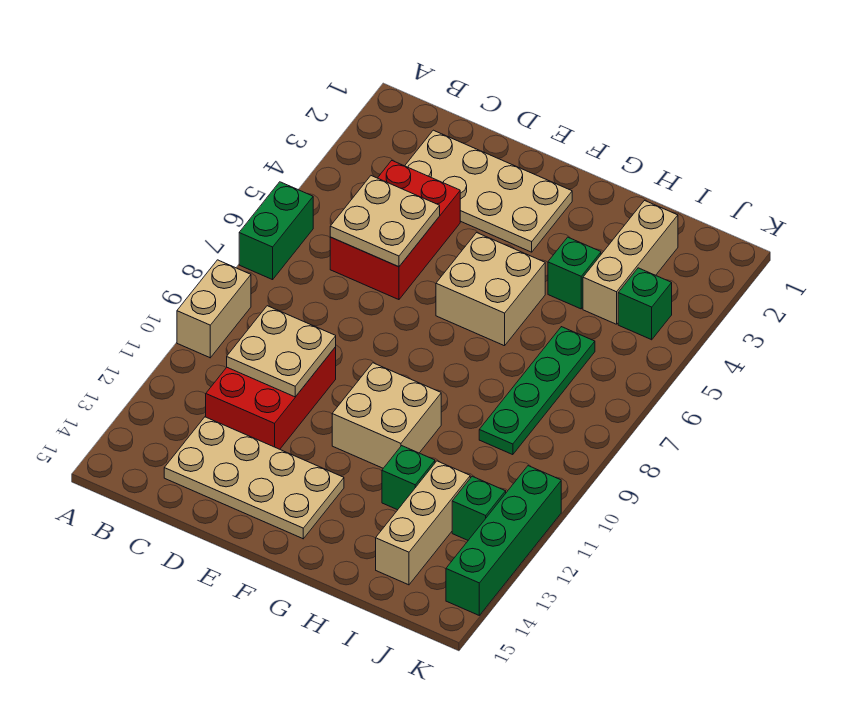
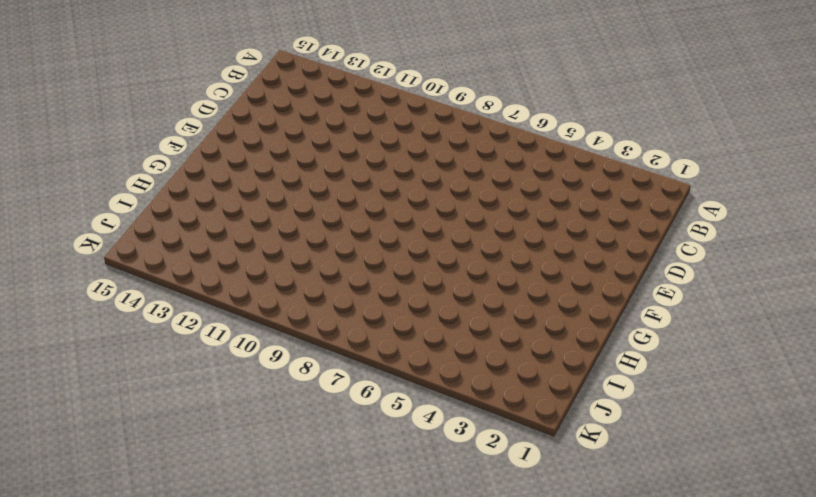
none -> green 1x2 brick [239,182,313,280]
none -> tan 1x2 brick [177,260,251,358]
none -> tan 2x4 plate [405,130,572,252]

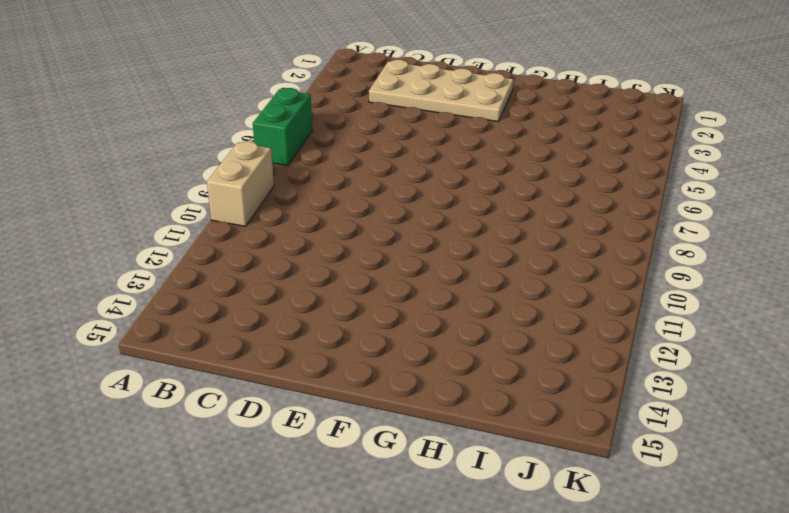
none -> red 2x3 brick [330,161,460,300]
none -> red 2x3 brick [206,347,336,449]
none -> tan 2x4 plate [164,417,344,539]

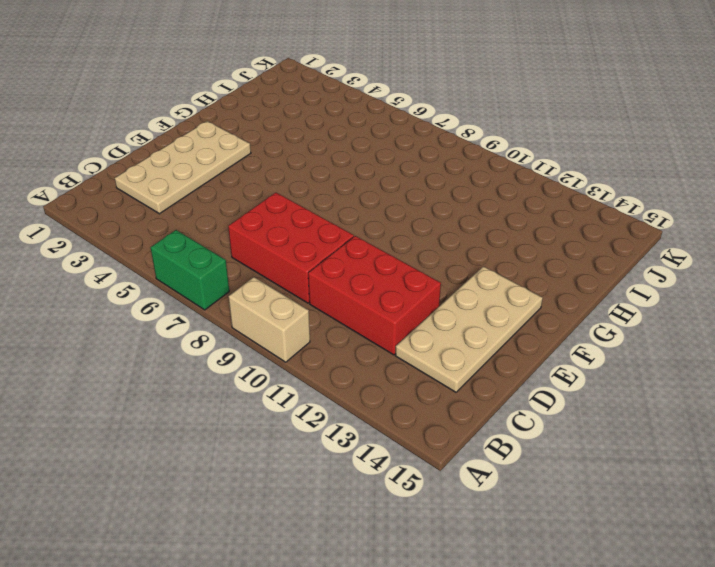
red 2x3 brick [228,193,354,303] -> red 2x3 brick moved to [330,161,460,300]
none -> tan 2x2 brick [436,233,545,346]
none -> tan 2x2 brick [332,363,441,468]
none -> green 1x1 brick [548,237,601,309]

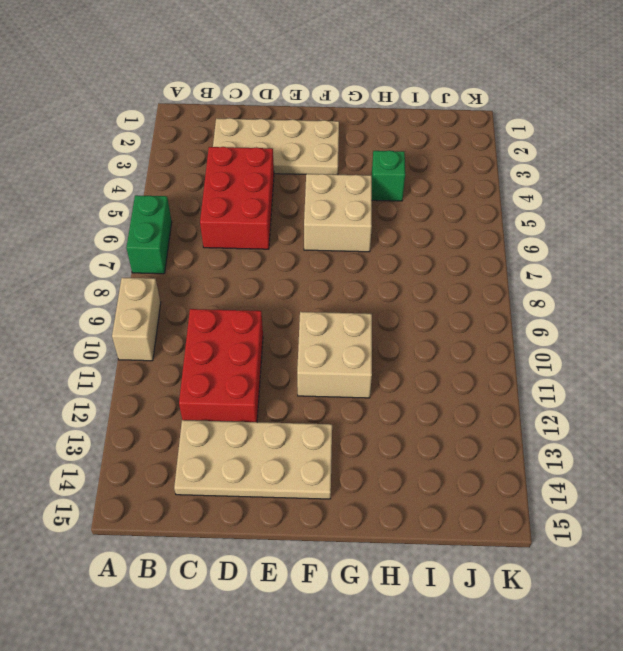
none -> green 1x1 brick [382,446,435,510]
none -> tan 1x3 brick [583,201,678,324]
none -> green 1x4 plate [479,327,595,455]

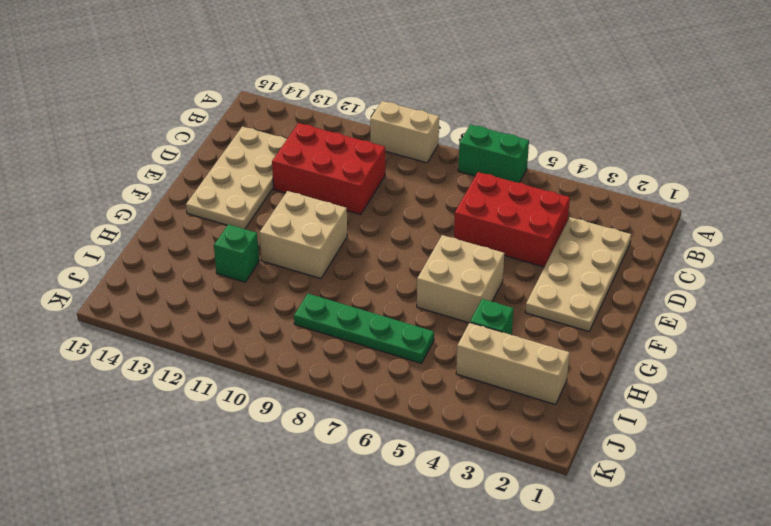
none -> tan 1x3 brick [376,461,470,585]
none -> green 1x1 brick [618,268,672,340]
none -> green 1x1 brick [452,476,506,540]

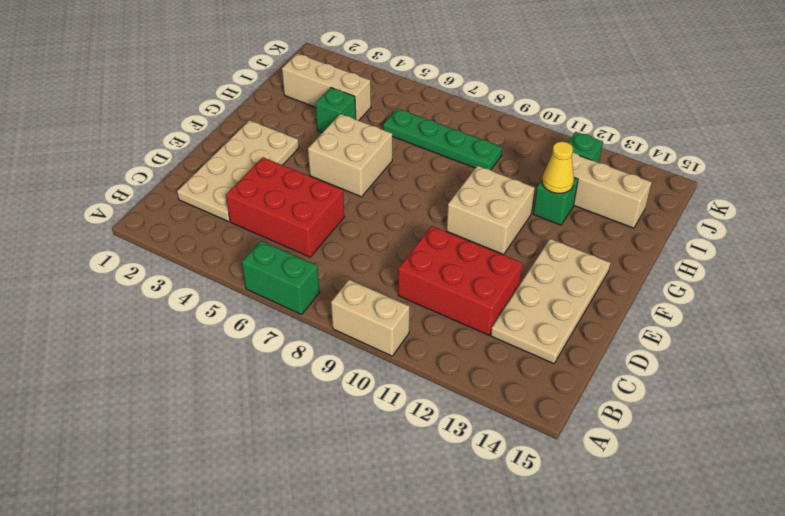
yellow 1x1 cone [542,142,574,193] -> none
none -> green 1x1 brick [618,268,672,340]
none -> green 1x4 brick [446,466,561,615]
none -> tan 2x2 plate [330,176,440,267]

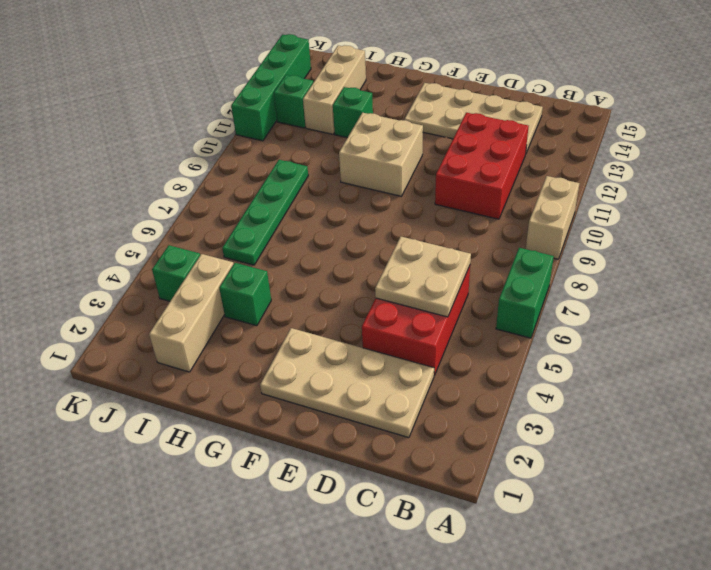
none -> tan 2x2 brick [436,233,545,346]
none -> tan 2x2 plate [227,306,336,397]

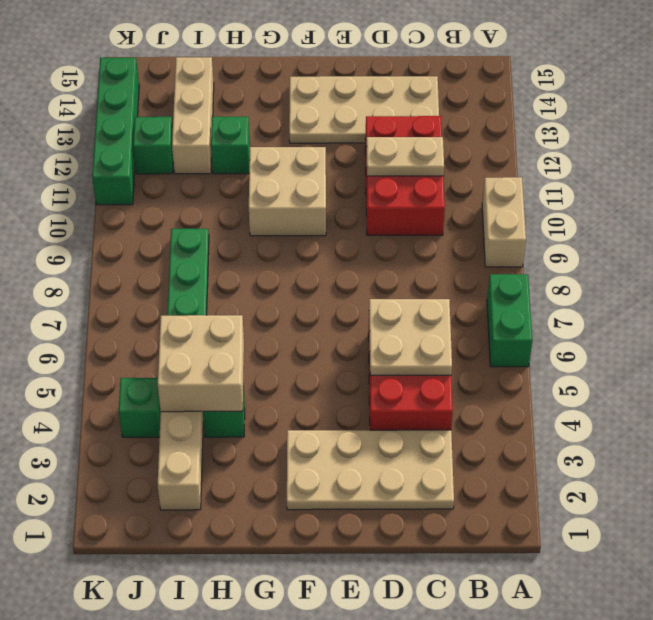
tan 1x2 plate [366,137,444,176] -> tan 2x2 plate [227,306,336,397]
tan 2x2 brick [158,315,244,412] -> tan 2x2 brick moved to [436,233,545,346]

